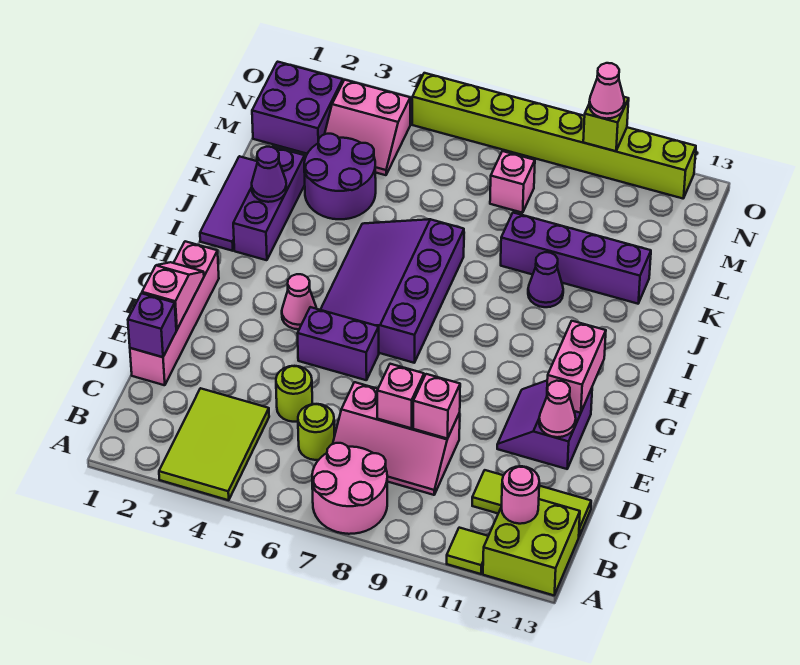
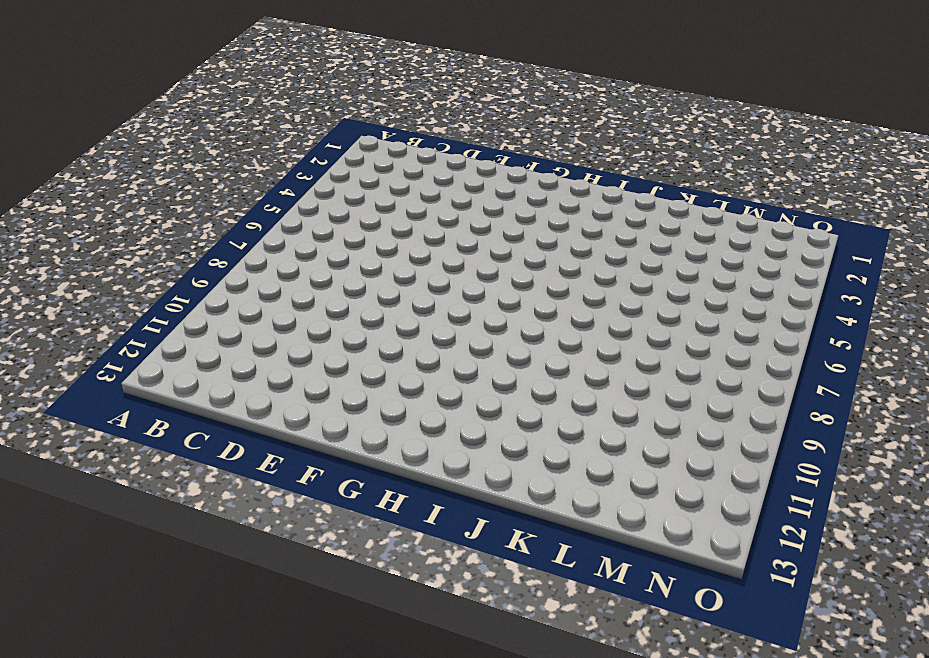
none -> lime 2x3 tile [159,388,269,500]
none -> pink 2x2 round brick [312,443,387,534]
none -> lime 1x1 tile [447,528,488,574]
none -> lime 2x2 brick [483,499,580,595]

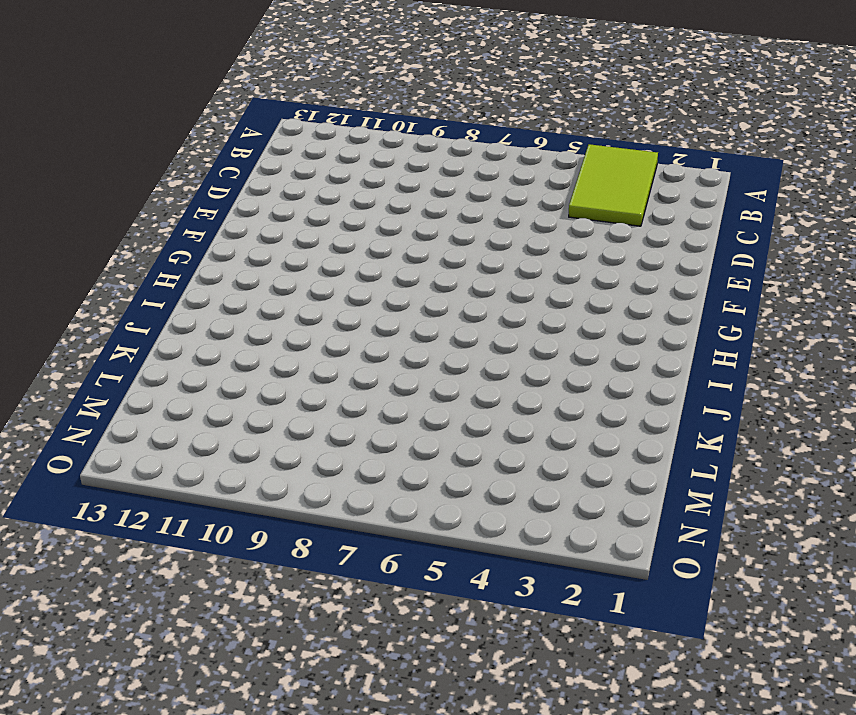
none -> pink 2x2 round brick [312,443,387,534]
none -> lime 1x1 tile [447,528,488,574]
none -> lime 2x2 brick [483,499,580,595]
none -> lime 1x1 round brick [298,404,334,460]

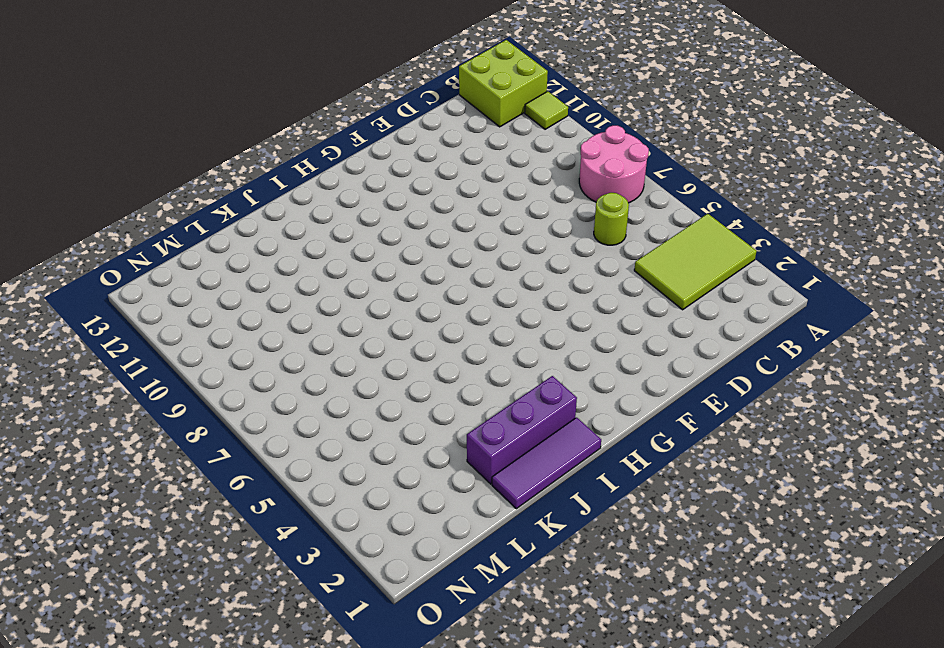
none -> pink 2x3 slope [333,382,460,495]
none -> lime 1x3 tile [472,470,591,536]
none -> pink 1x4 brick [130,241,219,385]
none -> lime 1x1 round brick [276,366,312,422]

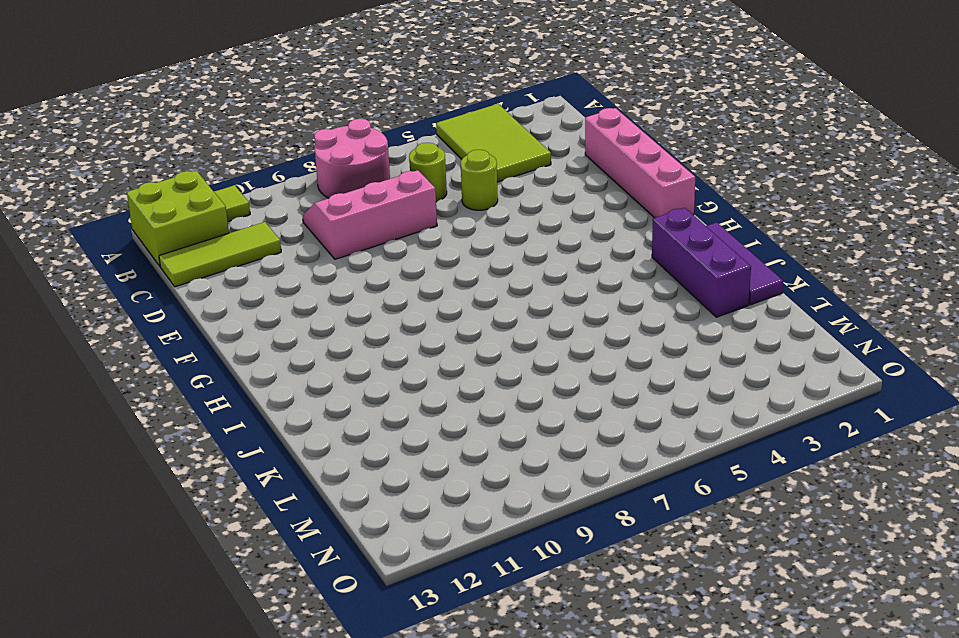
none -> purple 2x2 slope [497,381,592,469]
none -> purple 1x2 brick [297,307,379,380]
none -> pink 1x1 cone [282,274,317,329]
none -> purple 3x4 slope [321,219,464,363]

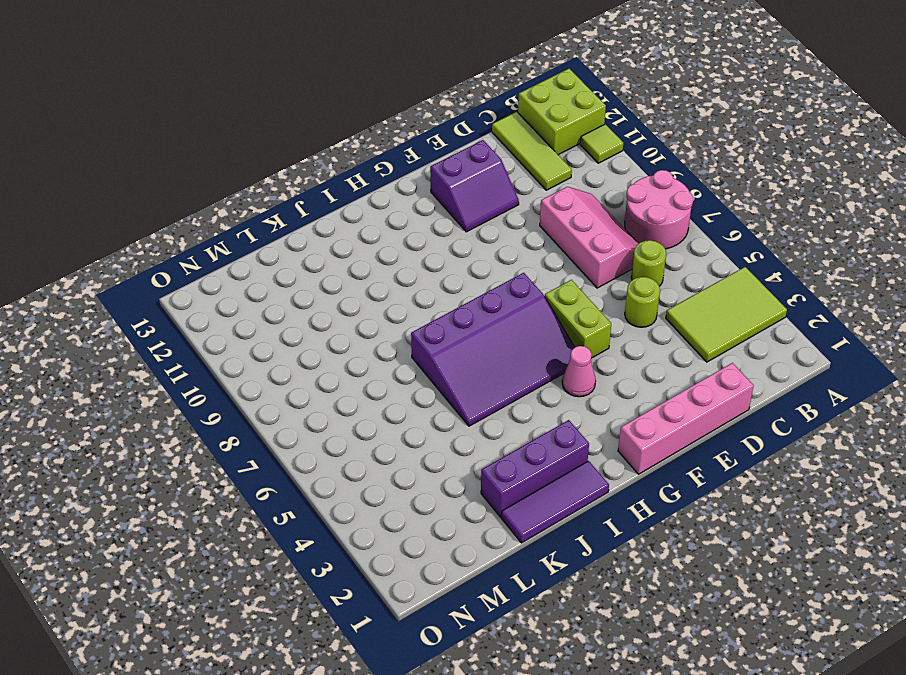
lime 1x2 brick [545,280,611,358] -> purple 1x2 brick [297,307,379,380]
none -> purple 1x1 cone [528,252,563,307]
none -> purple 2x2 round brick [304,134,376,219]
none -> purple 1x4 brick [501,213,651,304]
none -> purple 2x2 brick [252,62,343,154]

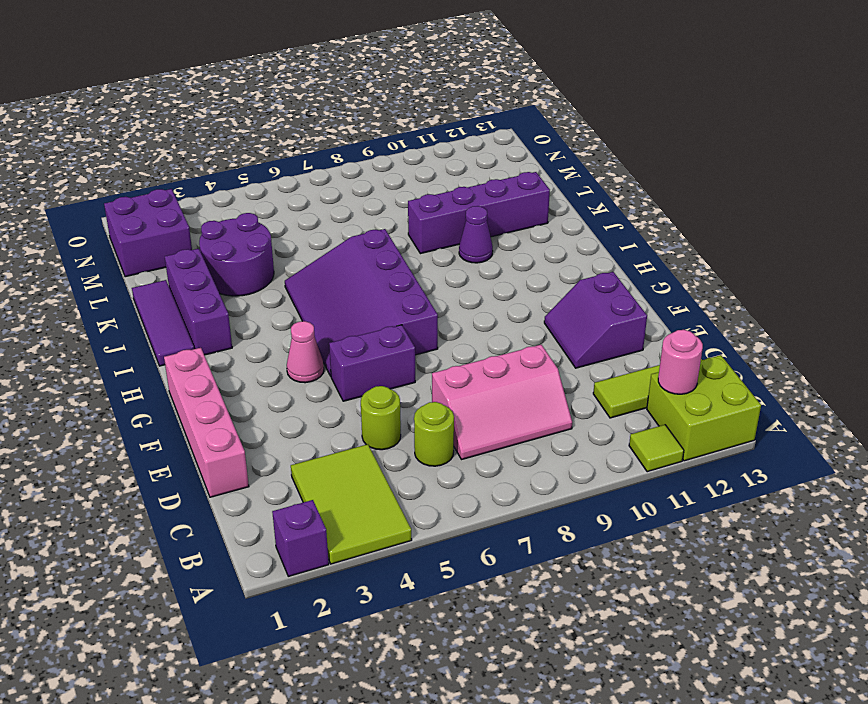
purple 1x1 brick [272,500,329,576] -> purple 1x1 brick moved to [128,293,176,357]
none -> pink 2x2 round brick [312,443,387,534]
none -> pink 2x2 slope [325,80,410,175]
none -> pink 1x1 brick [490,151,535,213]
none -> lime 1x8 brick [412,73,696,198]

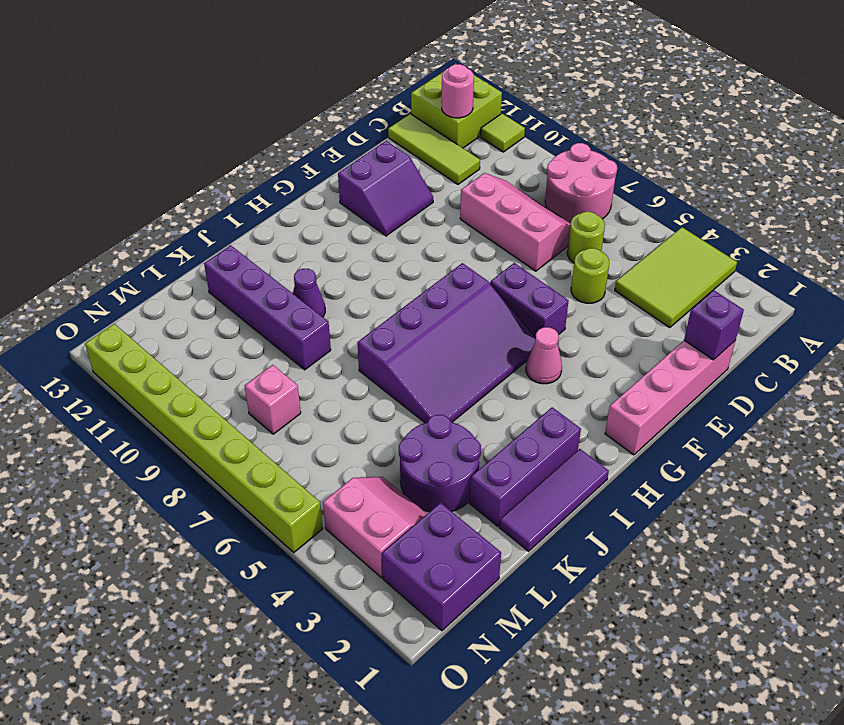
none -> pink 1x1 brick [377,364,424,428]
none -> pink 1x1 brick [413,374,460,439]
none -> pink 1x2 slope [142,262,204,330]
none -> pink 1x1 cone [539,381,576,437]

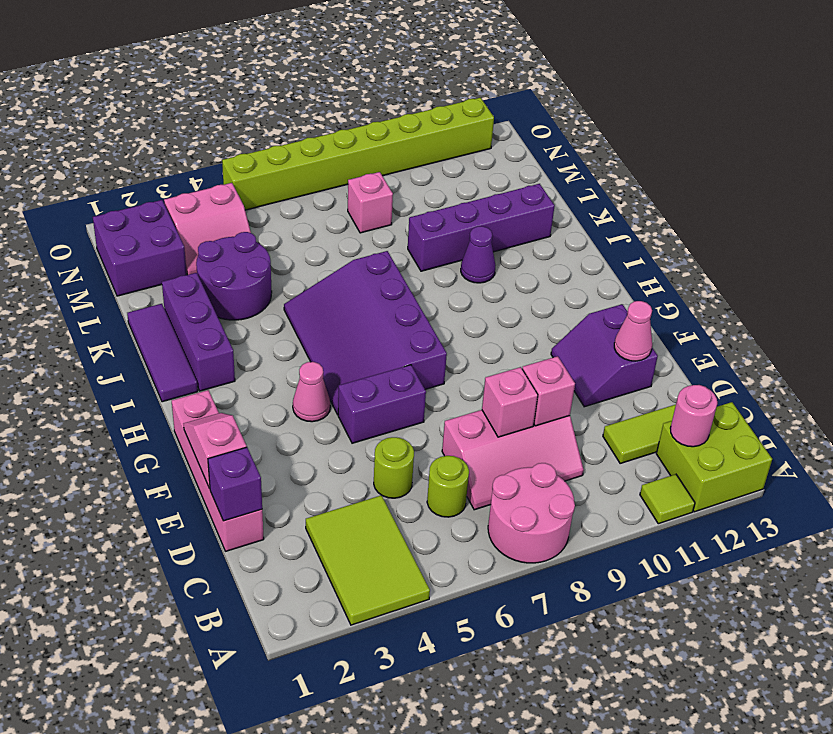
none -> pink 1x2 brick [547,321,606,413]
none -> purple 1x1 cone [252,147,287,202]
none -> lime 1x1 brick [583,97,629,151]
none -> pink 1x1 cone [589,63,624,119]

